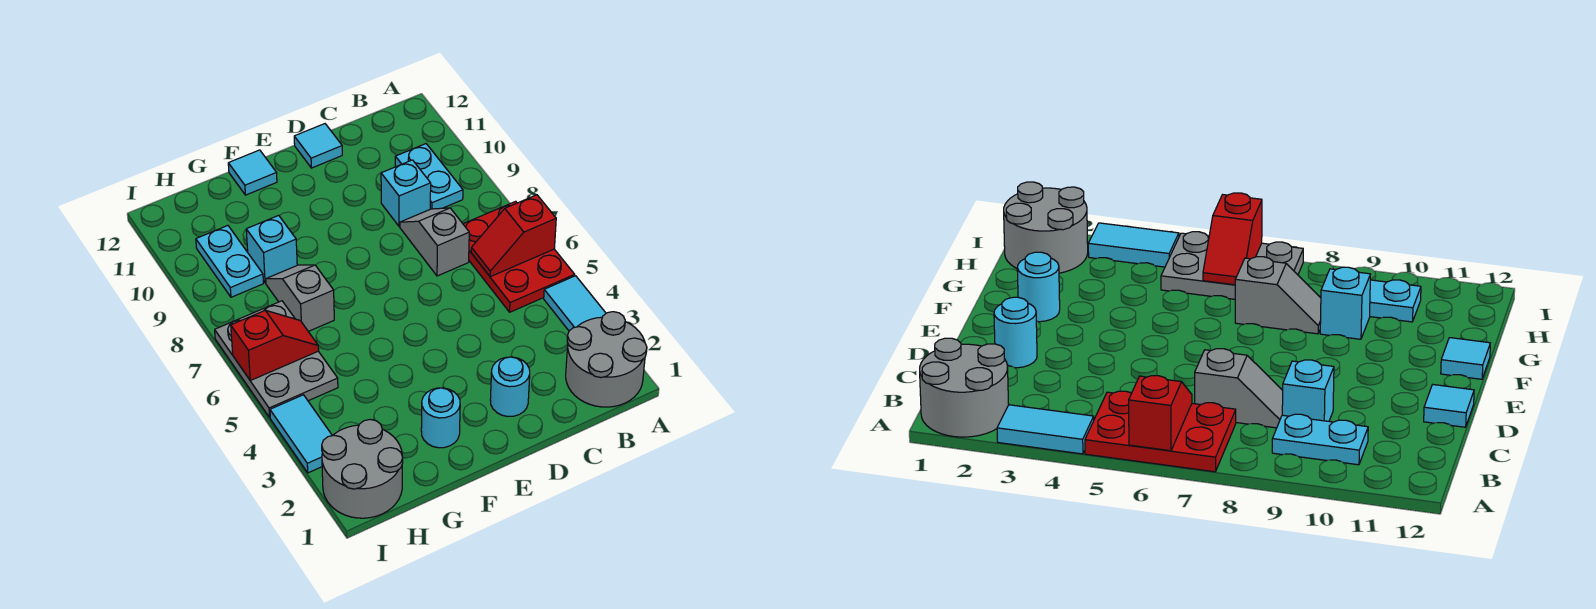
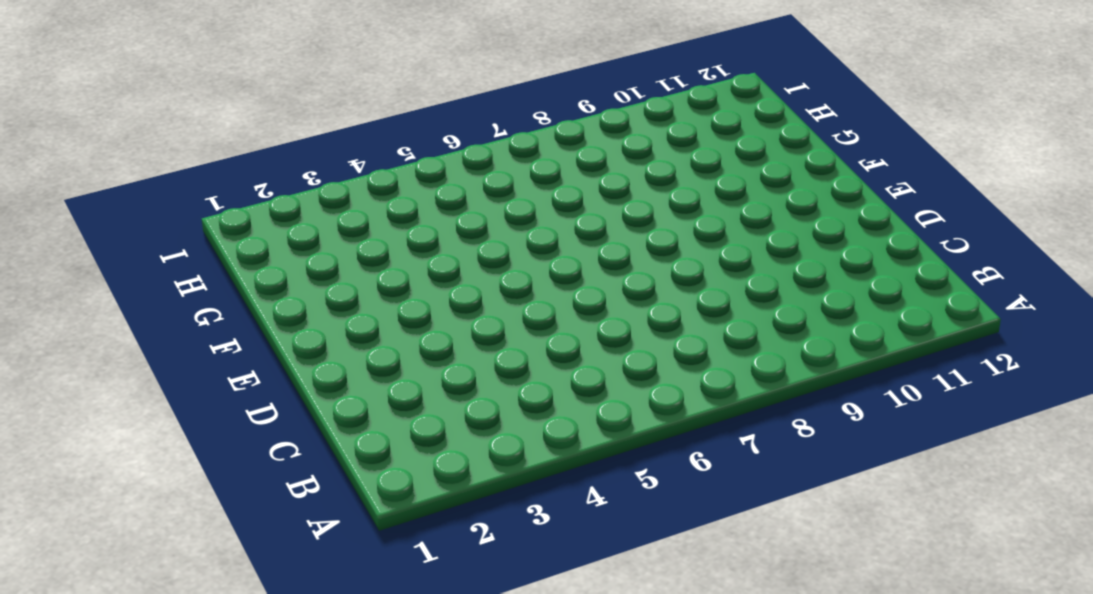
none -> grey 2x2 round brick [566,312,647,407]
none -> cyan 1x2 tile [544,276,606,331]
none -> red 2x3 plate [463,201,575,312]

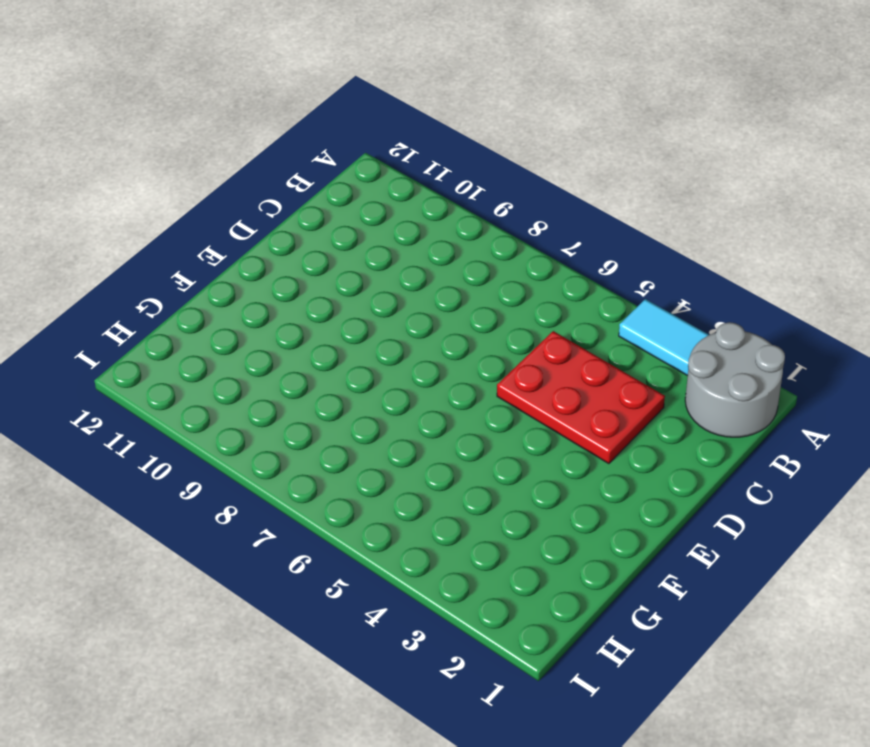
red 2x3 plate [497,331,665,464] -> red 2x3 plate moved to [463,201,575,312]
none -> cyan 1x2 plate [395,144,463,209]
none -> grey 1x2 slope [400,208,469,276]
none -> cyan 1x1 brick [381,160,431,226]

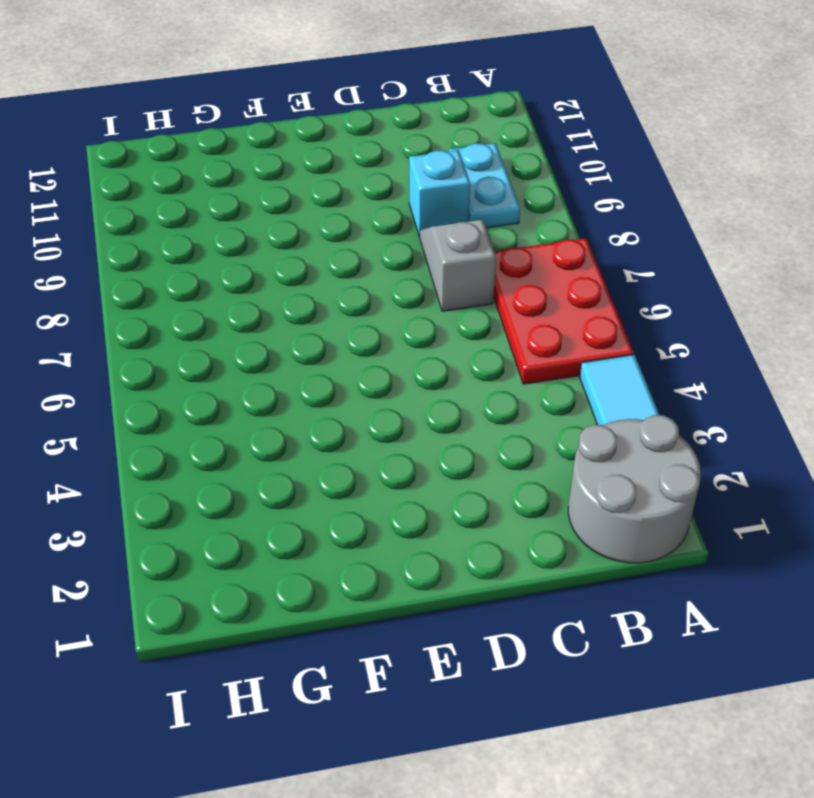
none -> cyan 1x1 round brick [490,357,530,416]
none -> cyan 1x1 tile [294,124,342,168]
none -> cyan 1x1 round brick [421,388,460,448]

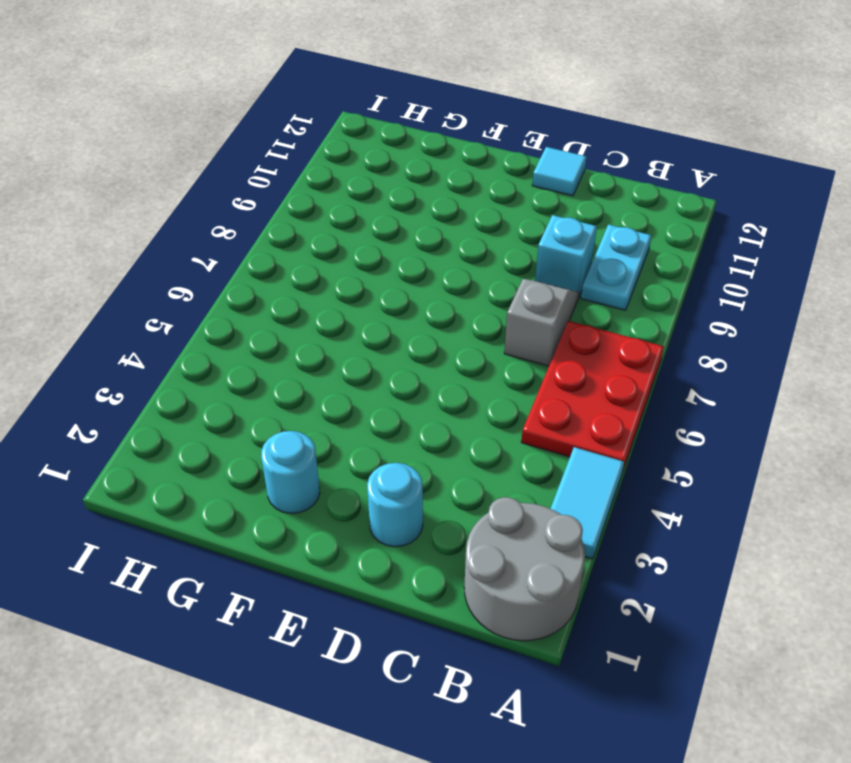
none -> cyan 1x1 tile [228,150,277,195]
none -> grey 1x2 slope [266,265,334,331]
none -> cyan 1x1 brick [246,215,297,283]

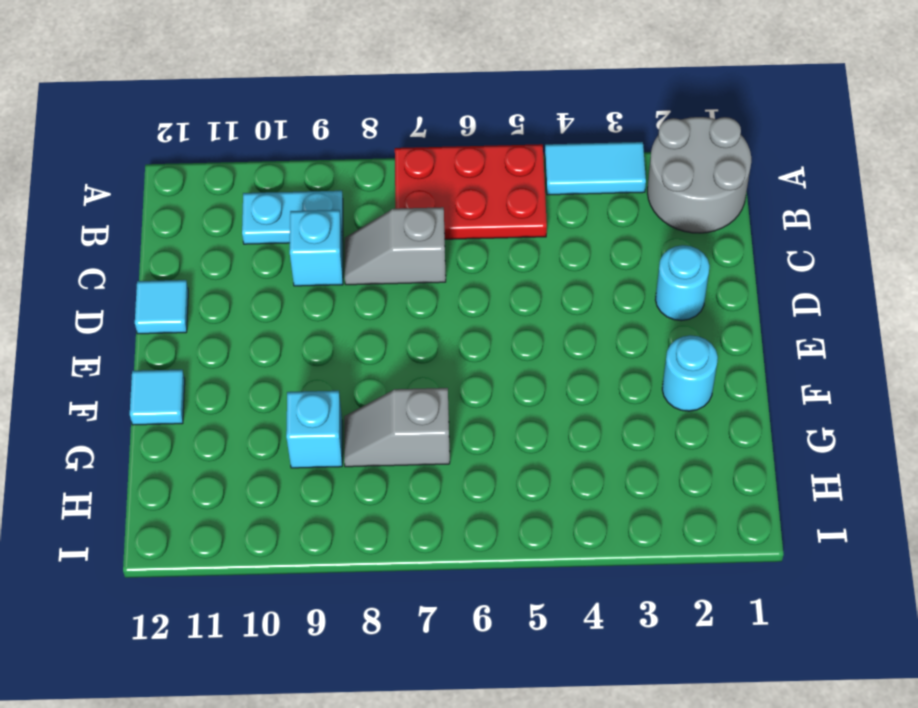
none -> grey 2x2 round brick [322,419,403,518]
none -> grey 2x3 plate [215,301,338,417]
none -> cyan 1x2 plate [196,226,263,297]

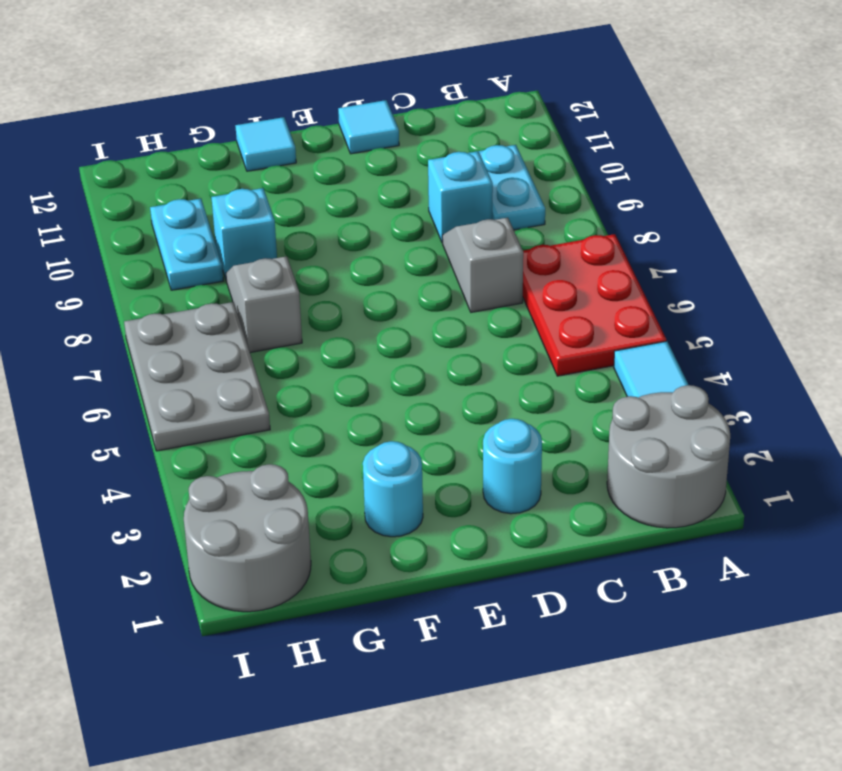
none -> cyan 1x2 tile [270,395,332,473]
none -> red 1x2 slope [471,195,556,277]
none -> red 1x2 slope [231,310,319,381]

